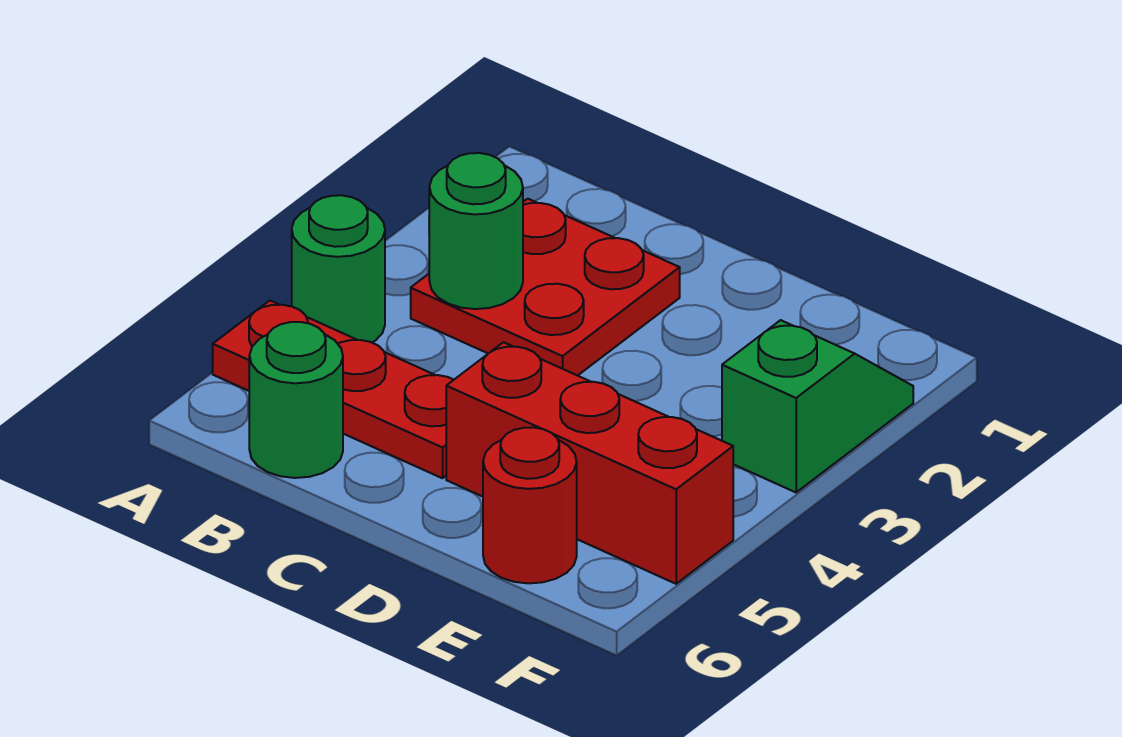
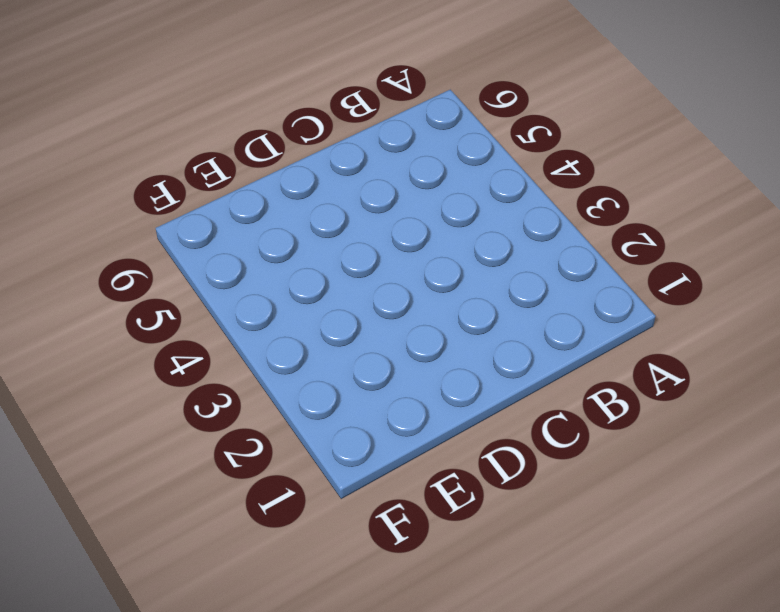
none -> green 1x1 round brick [292,195,385,342]
none -> red 1x3 plate [213,301,453,478]

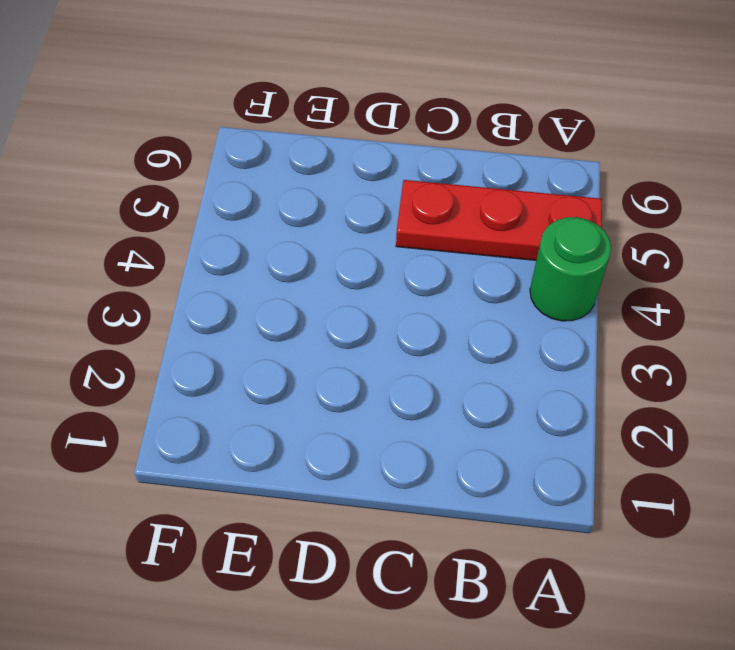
none -> red 2x2 plate [411,199,680,376]
none -> green 1x1 round brick [249,322,343,478]

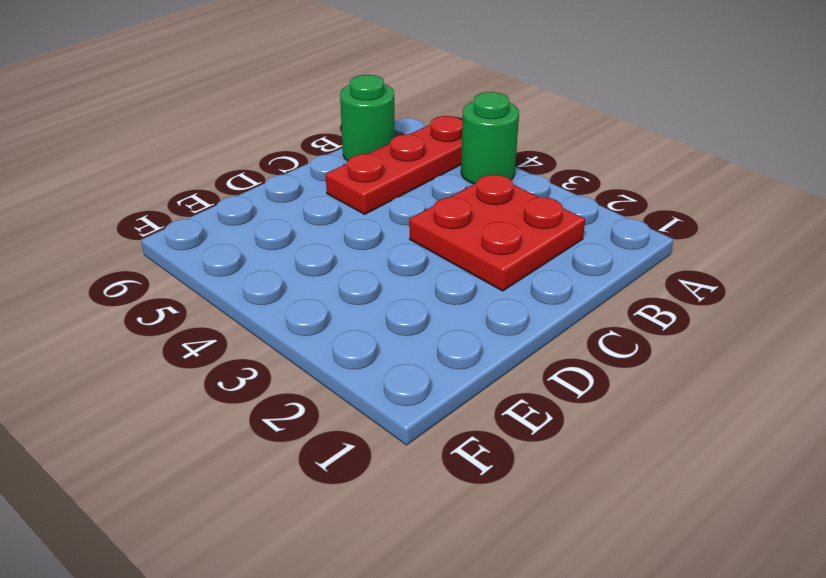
none -> red 1x3 brick [446,342,733,584]
none -> red 1x1 round brick [483,427,577,583]

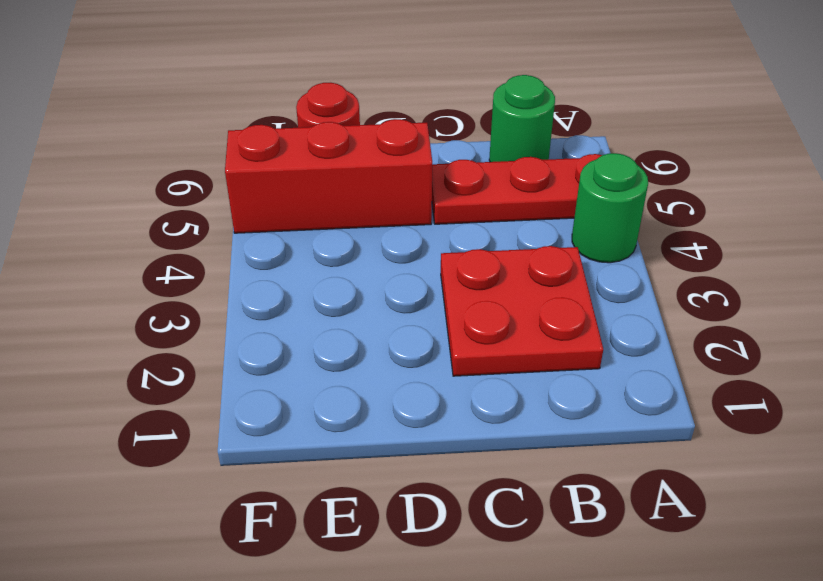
none -> green 1x2 slope [722,320,913,492]
none -> green 1x1 round brick [429,153,523,309]

